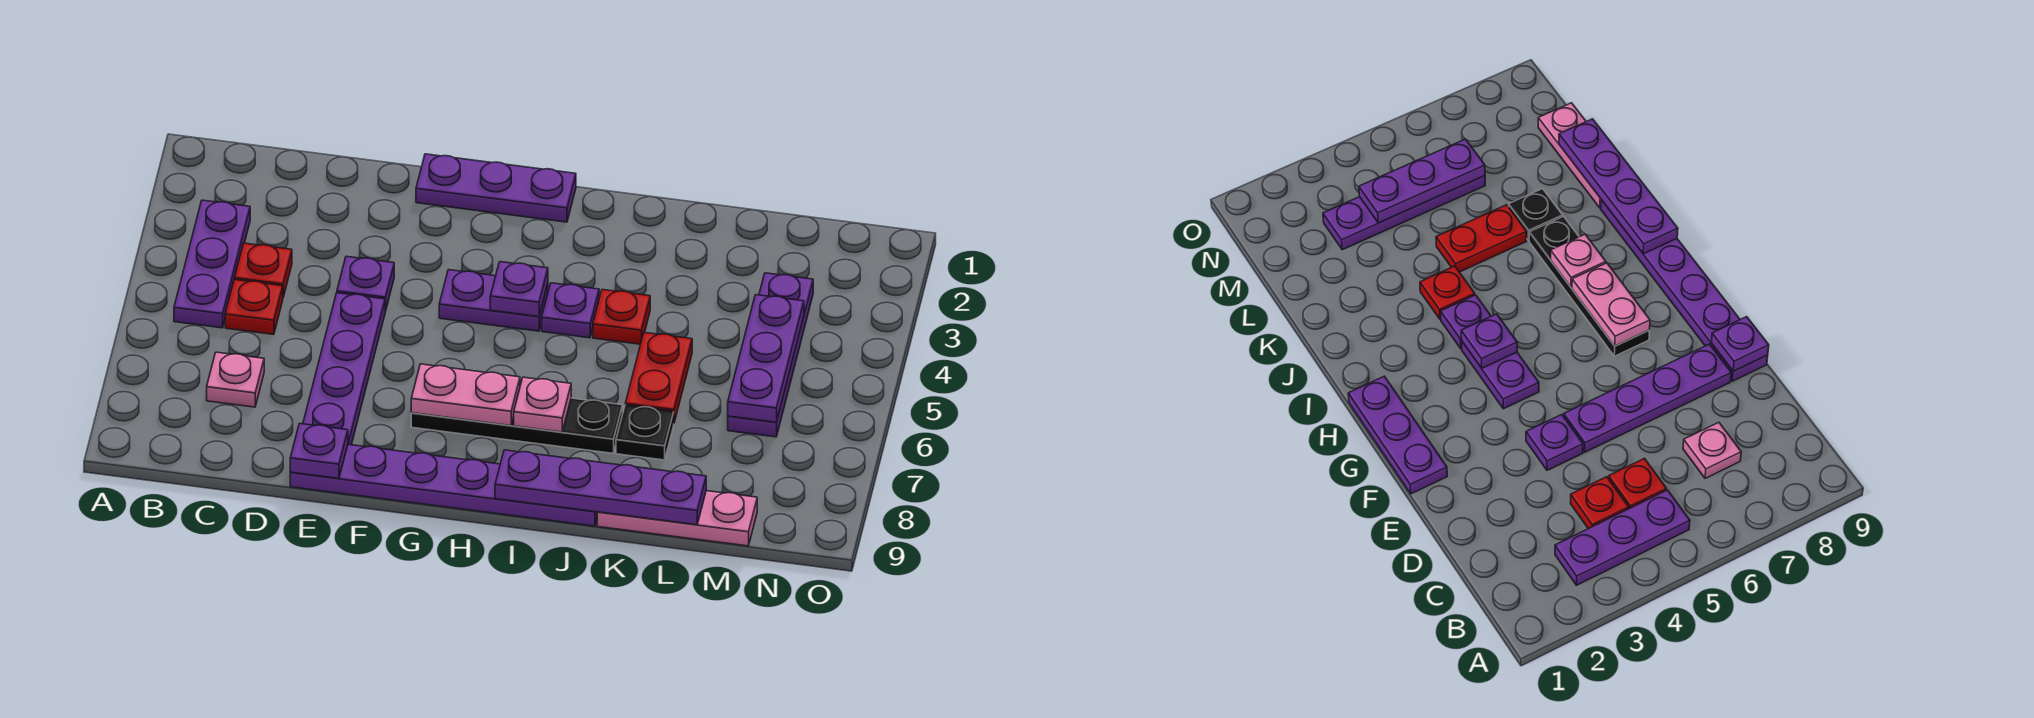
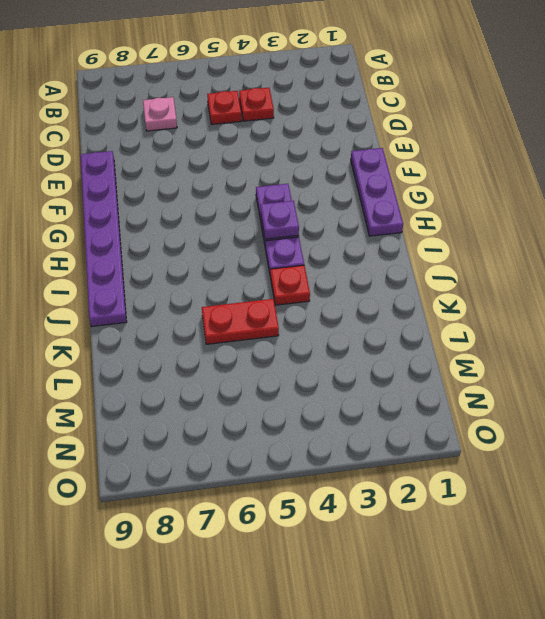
none -> purple 1x3 plate [174,200,250,328]
none -> purple 1x1 plate [337,256,394,311]
none -> purple 1x4 plate [303,293,385,445]

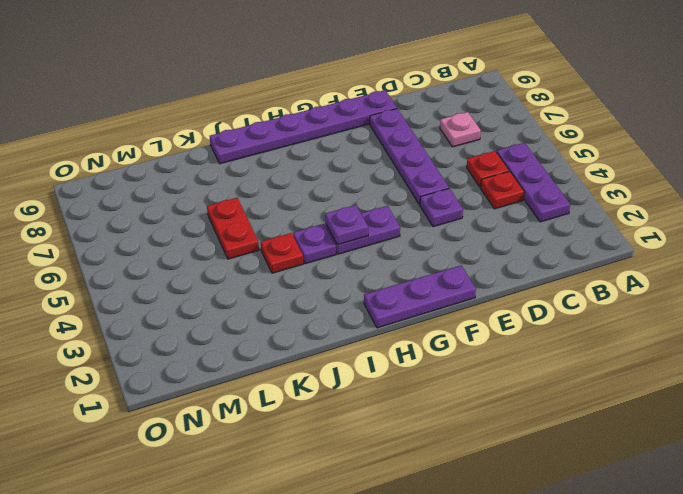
none -> black 1x4 plate [411,398,623,453]
none -> black 1x1 plate [616,405,674,460]
none -> pink 1x3 plate [597,491,757,546]

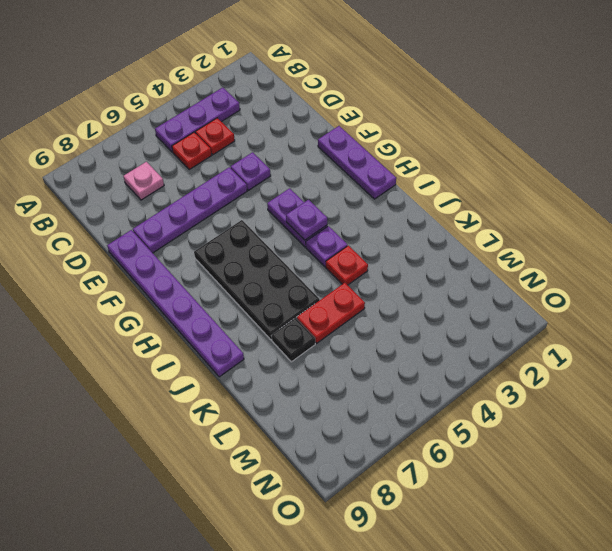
black 2x4 plate [194,220,320,340] -> black 1x4 plate [411,398,623,453]
none -> pink 1x3 plate [597,491,757,546]
none -> purple 1x4 plate [728,273,813,437]
none -> purple 1x1 plate [290,424,348,478]

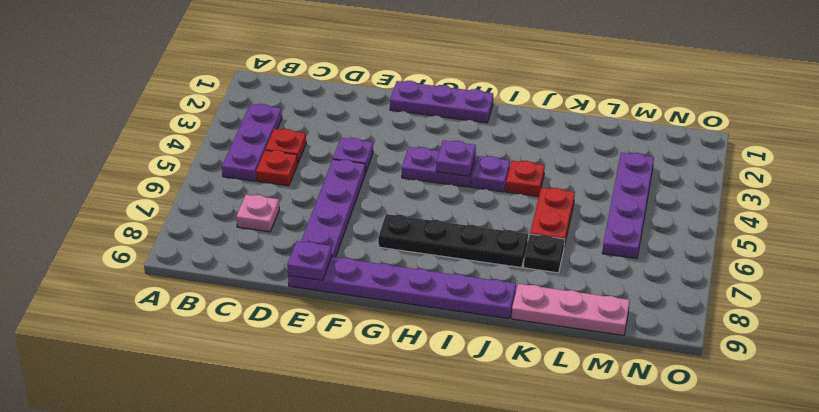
none -> pink 1x2 plate [411,364,520,426]
none -> pink 1x1 plate [514,377,571,432]
none -> purple 1x4 plate [495,450,706,525]

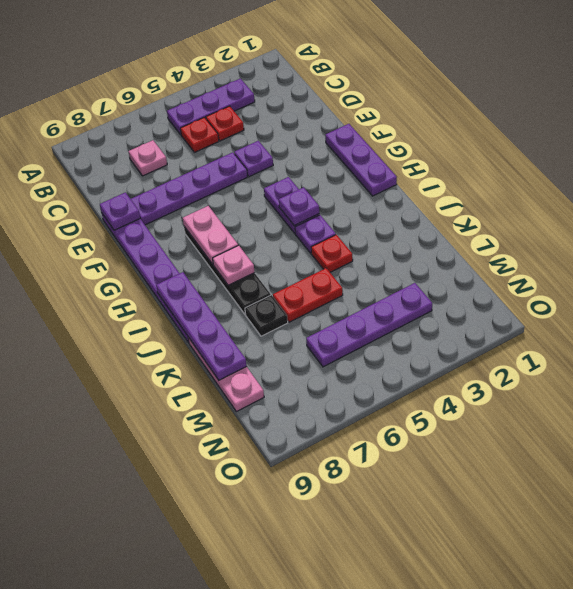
none -> purple 1x3 plate [728,295,804,422]

